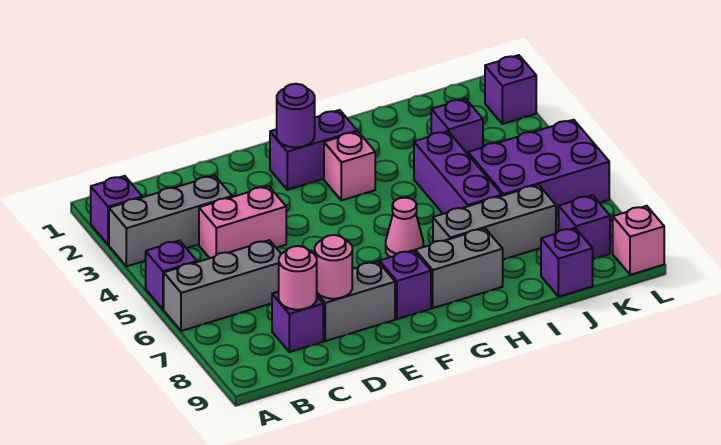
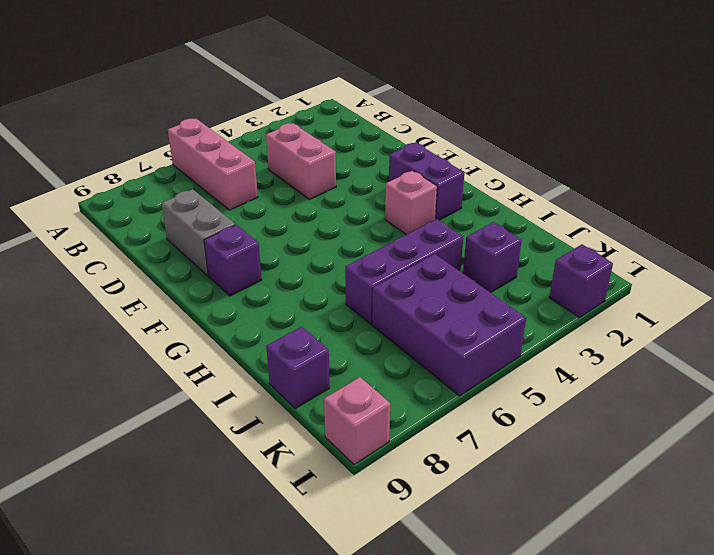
pink 1x3 brick [168,119,258,210] -> grey 1x3 brick [164,240,281,331]
none -> purple 1x1 brick [91,176,142,245]
none -> grey 1x3 brick [109,175,232,266]
none -> purple 1x1 brick [146,241,197,309]

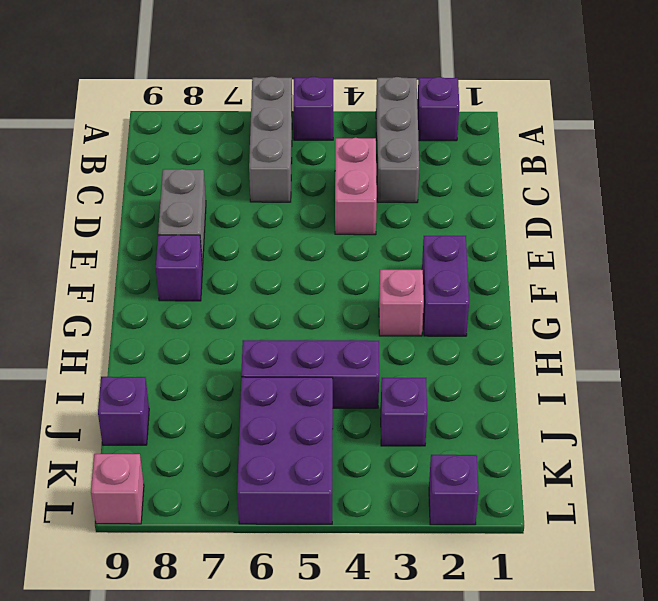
none -> purple 1x1 brick [272,292,323,352]
none -> pink 1x1 cone [386,198,423,257]
none -> grey 1x2 brick [415,228,503,308]

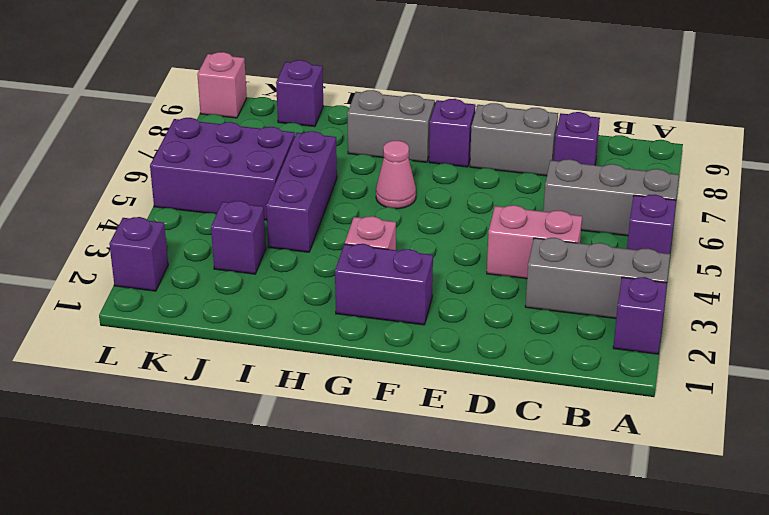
none -> grey 1x3 brick [433,185,556,259]
none -> purple 1x1 brick [558,195,610,259]
none -> pink 1x1 round brick [279,246,317,310]

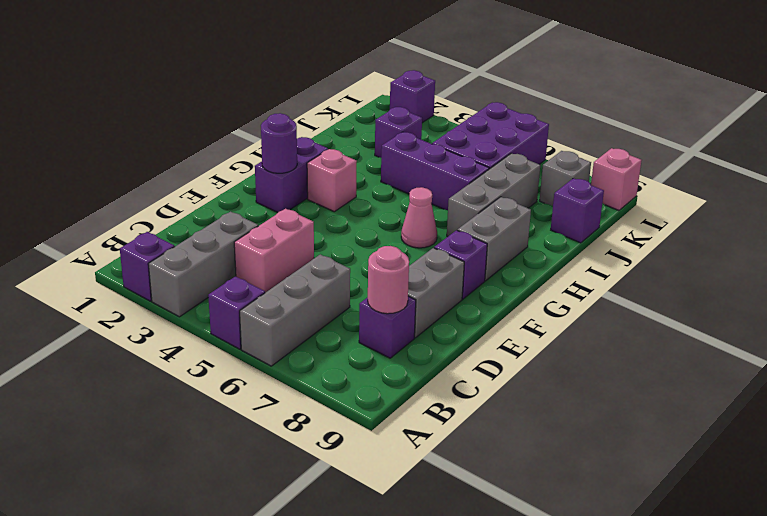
grey 1x1 brick [539,151,591,206] -> purple 1x1 brick [558,195,610,259]
none -> pink 1x1 round brick [315,235,352,299]

